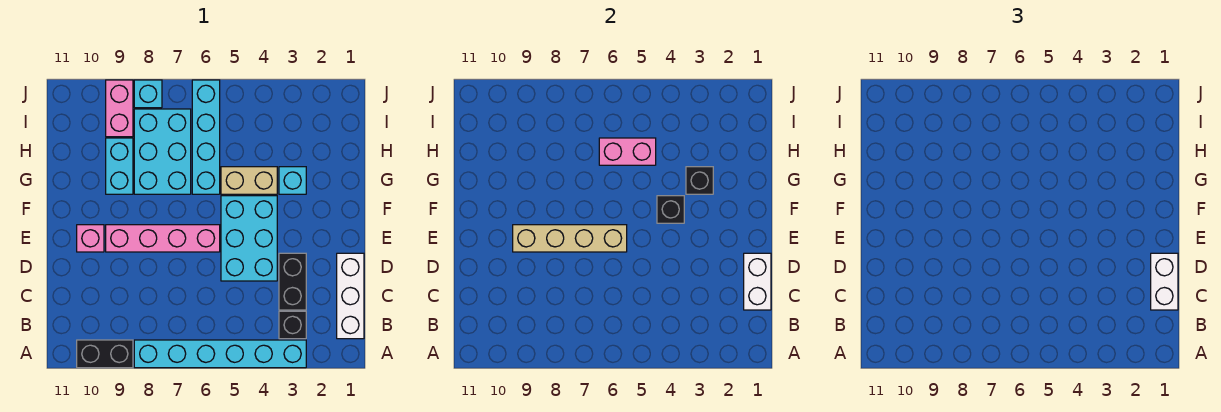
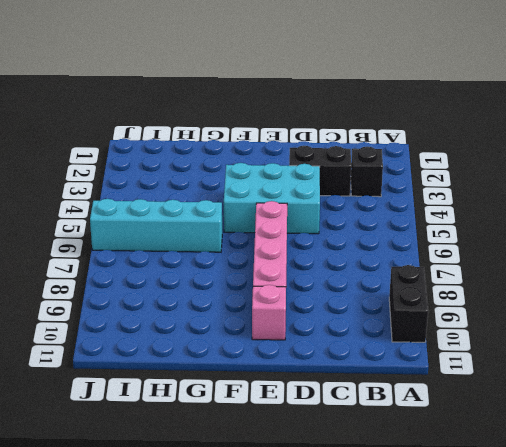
none -> cyan 1x6 brick [134,340,306,368]
none -> white 1x3 brick [337,253,364,339]
none -> cyan 1x1 brick [279,167,306,194]

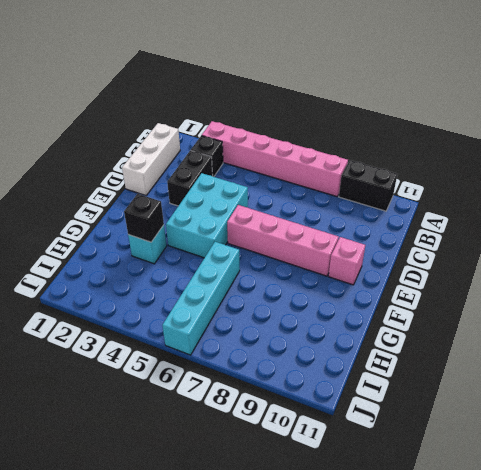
pink 1x6 brick [202,121,348,197] -> cyan 1x6 brick [134,340,306,368]
none -> tan 1x2 brick [221,167,277,194]
none -> cyan 2x3 brick [134,109,191,194]
none -> cyan 1x2 brick [106,138,133,194]

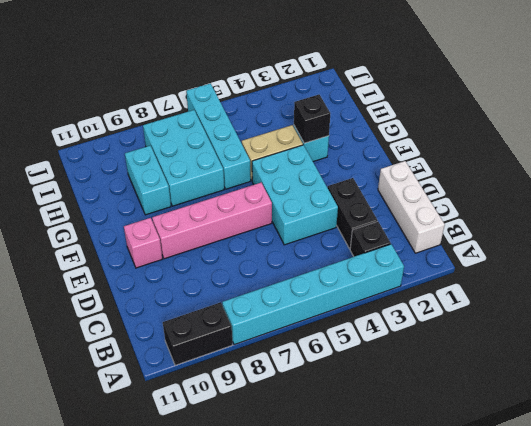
none -> pink 1x2 brick [106,80,133,137]
none -> cyan 1x1 brick [134,80,162,108]
none -> white 1x2 brick [744,253,771,310]

